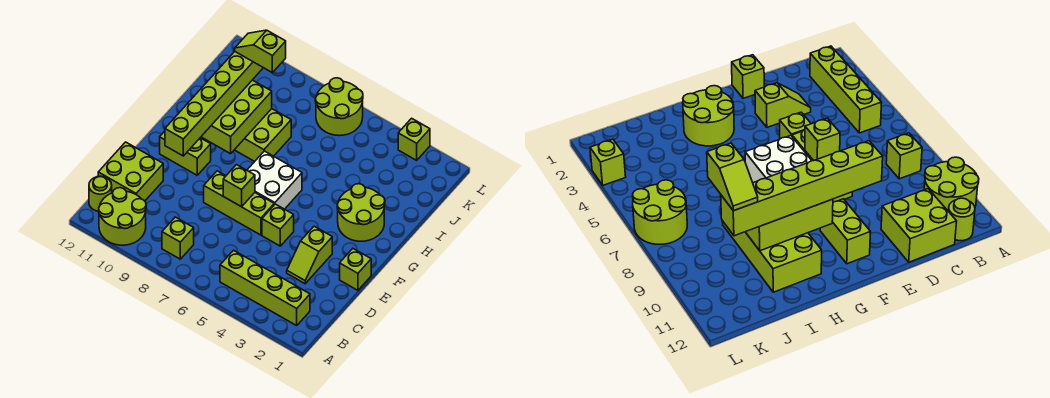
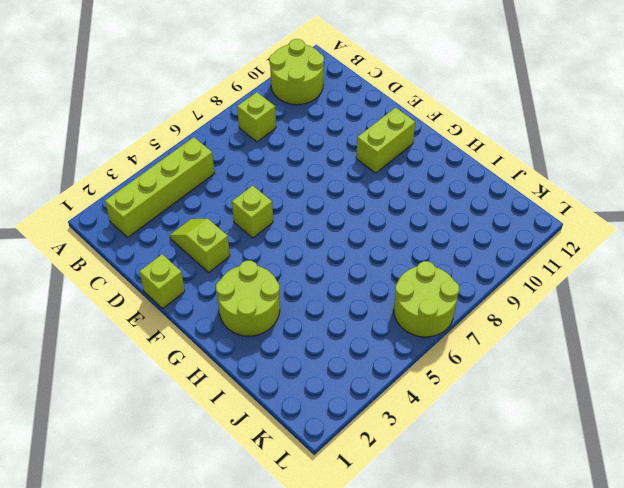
none -> lime 1x1 round brick [89,176,112,211]
none -> lime 2x2 brick [98,142,163,201]
none -> lime 1x3 brick [204,171,274,235]

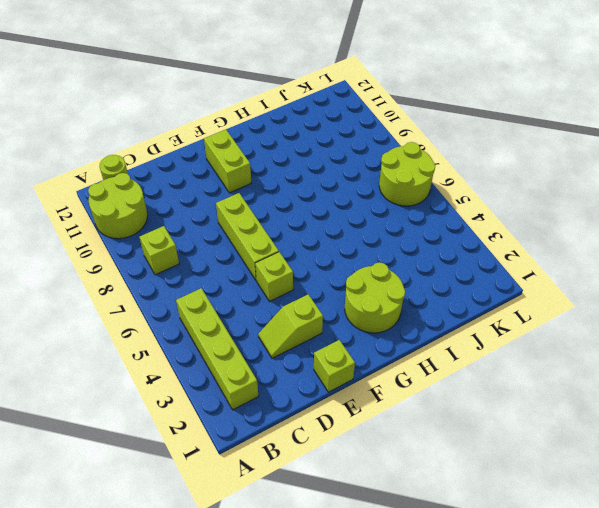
none -> lime 2x2 brick [98,142,163,201]
none -> white 2x2 brick [247,151,302,209]
none -> lime 2x4 brick [235,109,291,162]

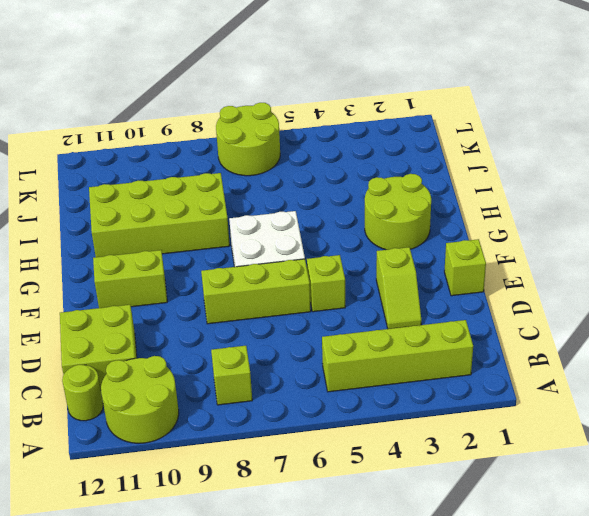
none -> lime 1x1 brick [398,118,430,160]
none -> lime 1x1 brick [223,165,255,207]
none -> lime 2x3 brick [201,80,272,154]

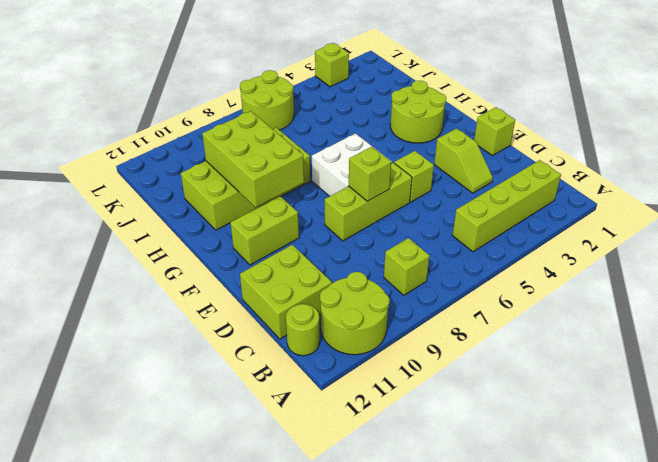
none -> lime 1x6 brick [165,52,263,156]
none -> lime 1x2 slope [235,30,286,73]

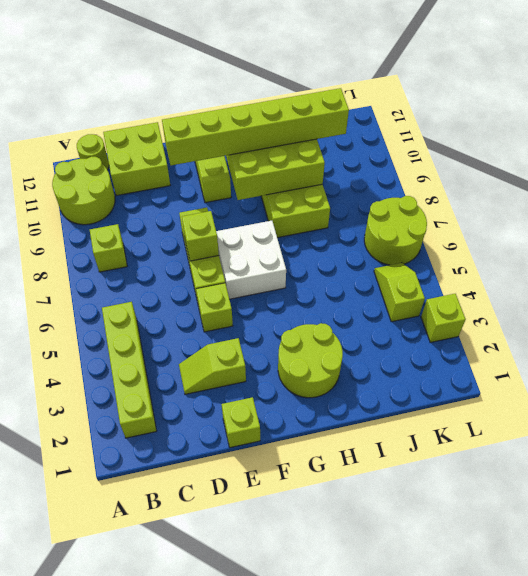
lime 1x2 slope [374,263,425,322] -> lime 1x2 slope moved to [235,30,286,73]

